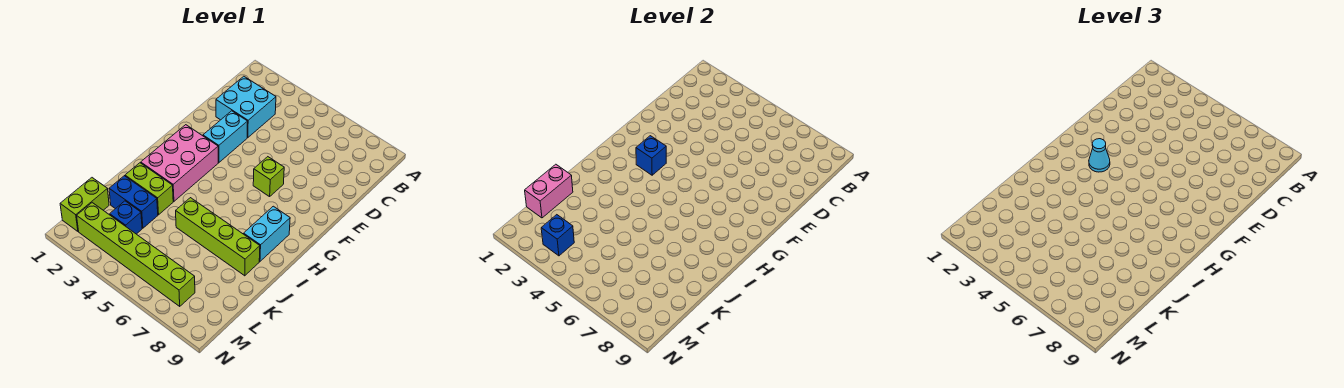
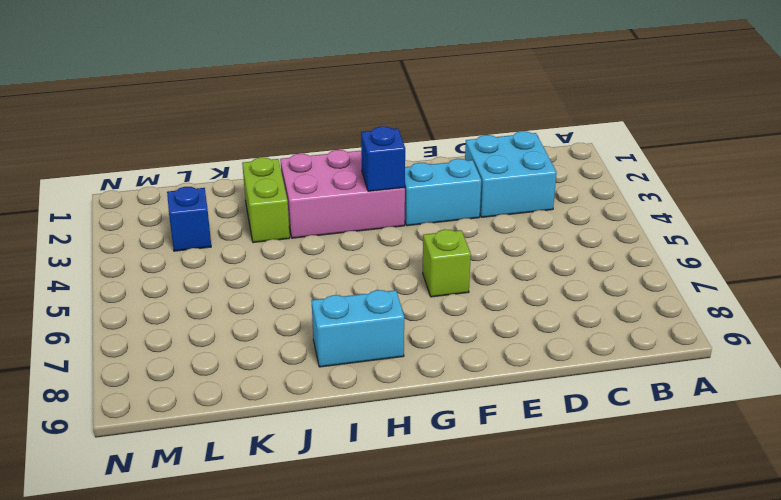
none -> lime 1x4 brick [176,198,260,276]
none -> blue 1x2 brick [109,176,158,228]
none -> lime 1x2 brick [60,178,109,231]

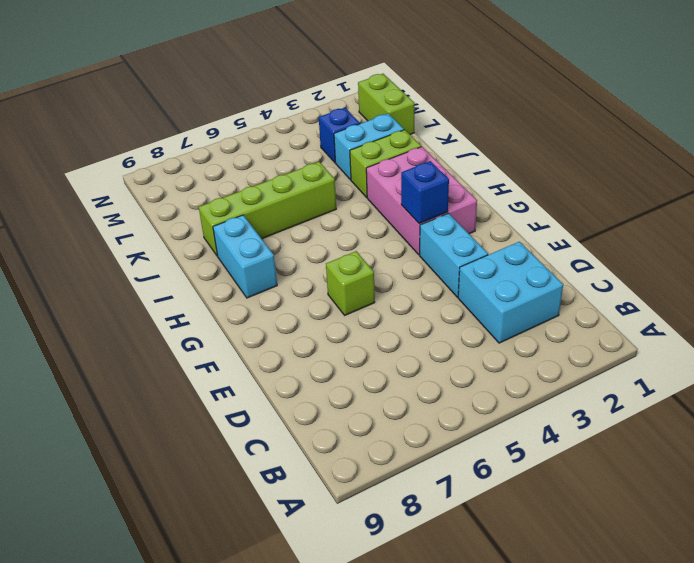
cyan 1x2 brick [334,114,404,180] -> blue 1x2 brick [109,176,158,228]
none -> lime 1x6 brick [77,203,195,306]
none -> pink 1x2 brick [525,164,573,218]
none -> blue 1x1 brick [541,215,574,256]

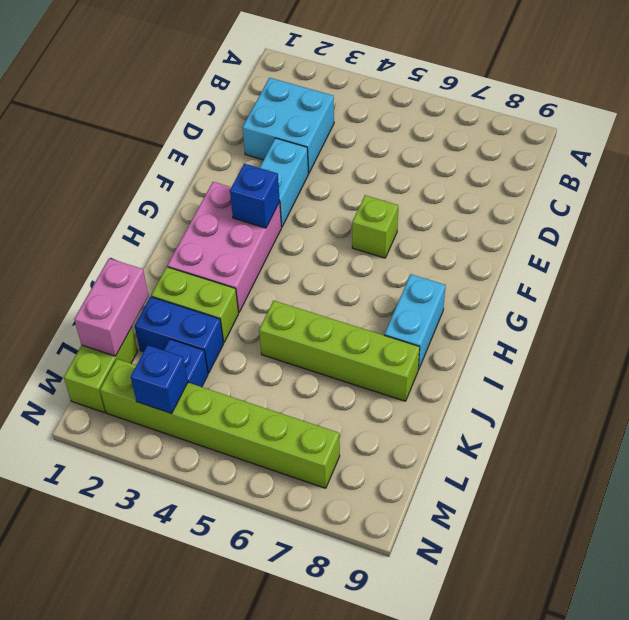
none -> cyan 1x1 cone [1089,139,1110,172]

